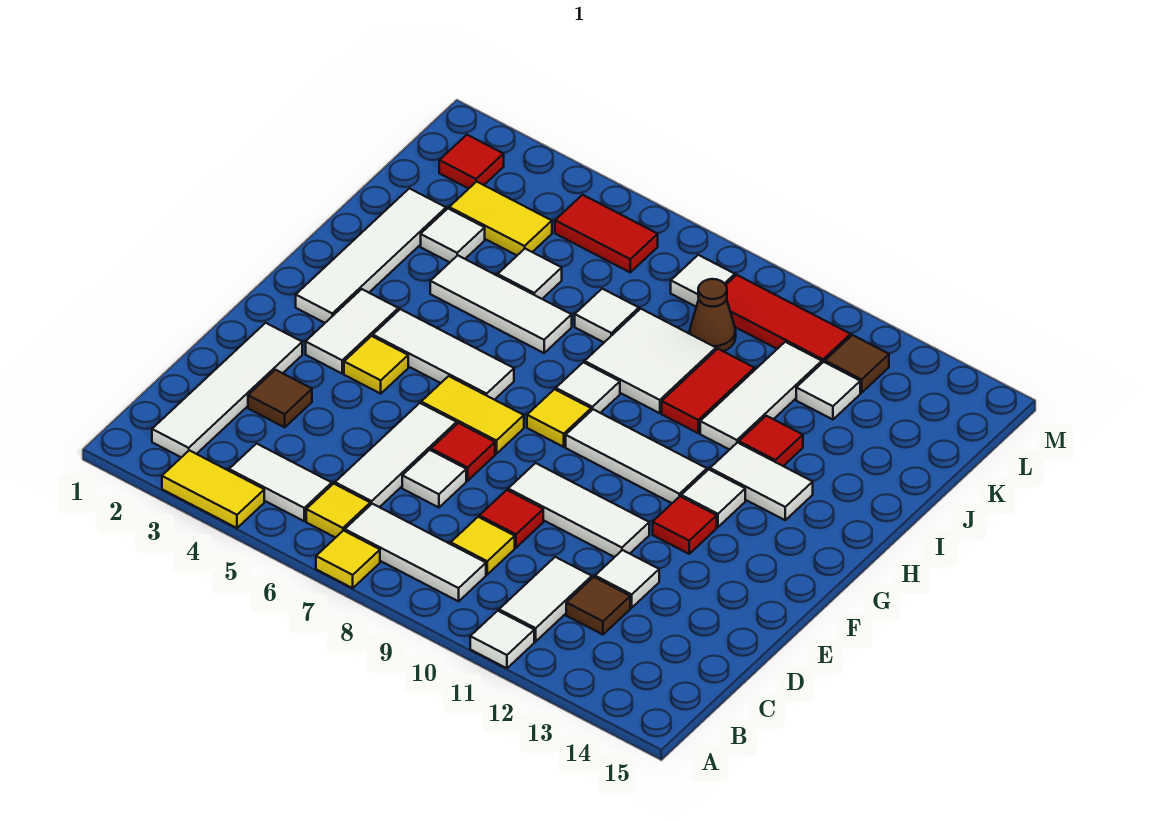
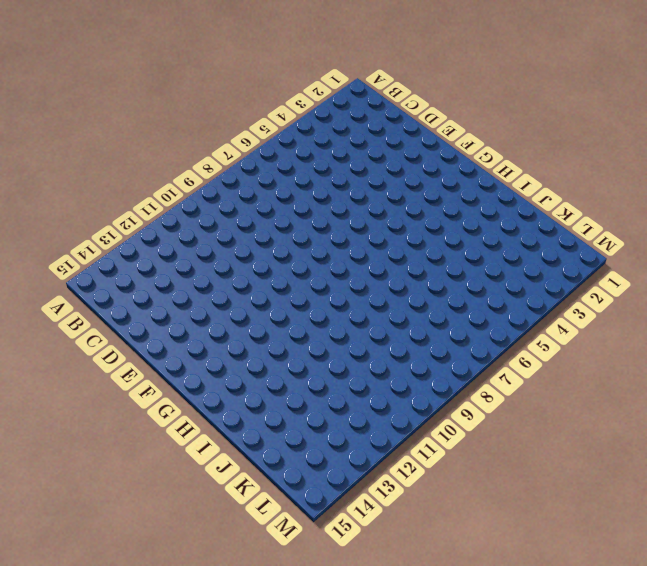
none -> yellow 1x2 tile [162,450,264,528]
none -> yellow 1x1 tile [316,531,380,588]
none -> white 1x1 tile [470,611,534,668]
none -> white 1x4 tile [152,323,302,457]

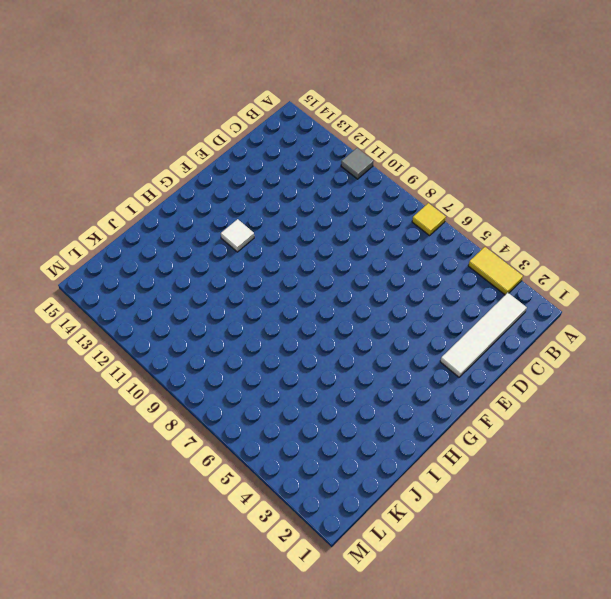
grey 1x1 tile [341,148,373,179] -> white 1x1 tile [470,611,534,668]
none -> white 1x2 tile [229,444,332,521]
none -> yellow 1x1 tile [306,484,370,538]
none -> white 1x3 tile [345,504,486,601]
none -> white 1x2 tile [499,557,592,641]

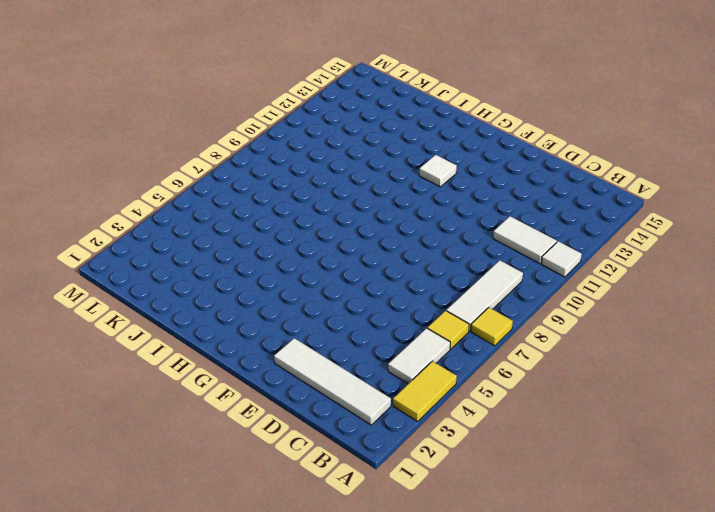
none -> white 1x3 tile [335,403,457,507]
none -> yellow 1x1 tile [451,517,515,574]
none -> brown 1x1 tile [566,577,630,635]
none -> brown 1x1 tile [248,370,312,427]

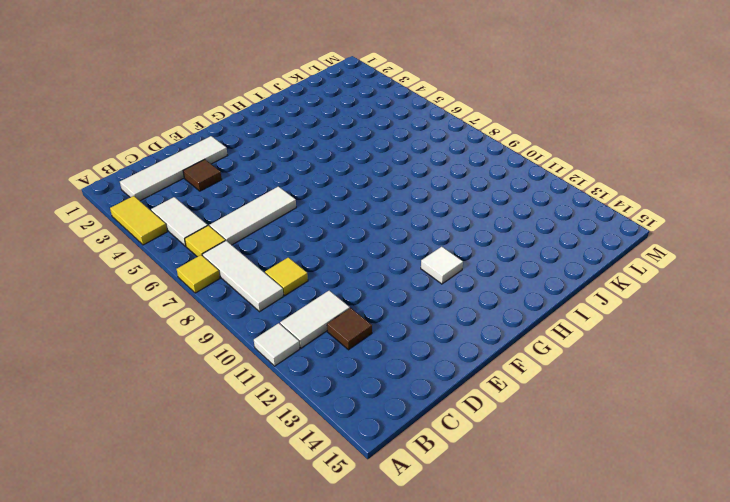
none -> white 1x1 tile [402,450,466,508]
none -> red 1x1 tile [479,490,543,548]
none -> white 1x1 tile [595,550,659,608]
none -> red 1x1 tile [431,423,495,481]

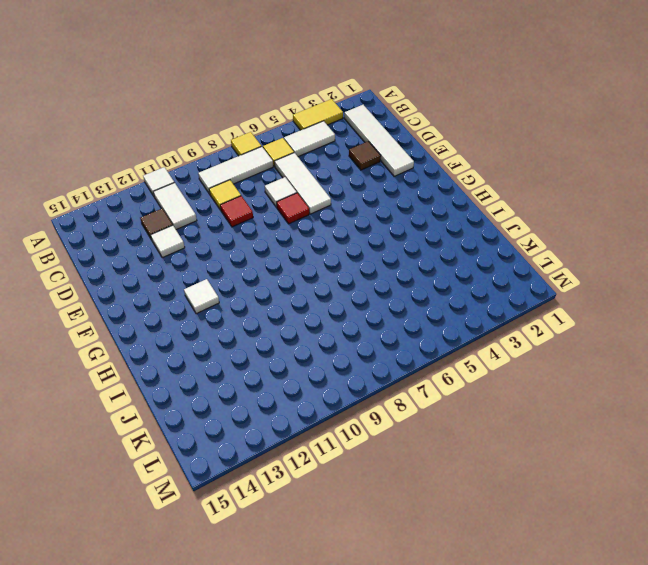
none -> white 1x3 tile [508,463,649,557]
none -> white 1x2 tile [306,289,398,373]
none -> yellow 1x1 tile [344,336,408,394]
none -> yellow 1x2 tile [421,376,524,454]

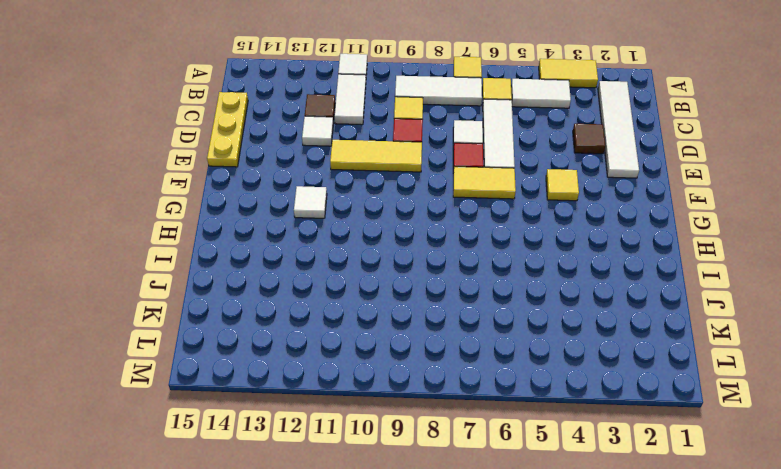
yellow 1x3 plate [207,92,248,167] -> none
yellow 1x3 tile [330,140,422,172] -> white 1x3 tile [508,463,649,557]
none -> white 1x2 tile [306,289,398,373]
none -> red 1x1 tile [653,496,717,554]
none -> white 1x4 tile [296,188,446,323]
none -> white 1x3 tile [373,309,514,400]

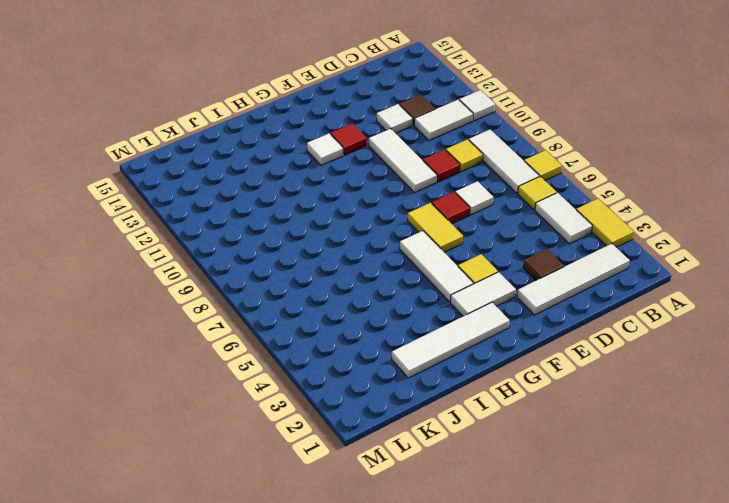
none -> white 1x3 tile [335,403,457,507]
none -> yellow 1x1 tile [527,389,591,447]
none -> white 1x3 tile [566,409,707,503]
none -> white 1x1 tile [556,362,620,413]

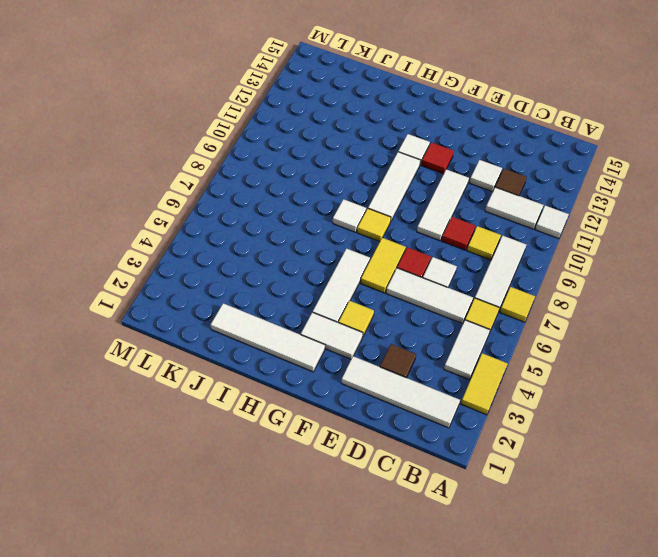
none -> white 1x2 tile [710,443,813,520]
none -> white 1x3 tile [430,255,572,353]
none -> white 2x2 tile [585,309,716,413]
none -> red 1x2 tile [662,349,755,433]

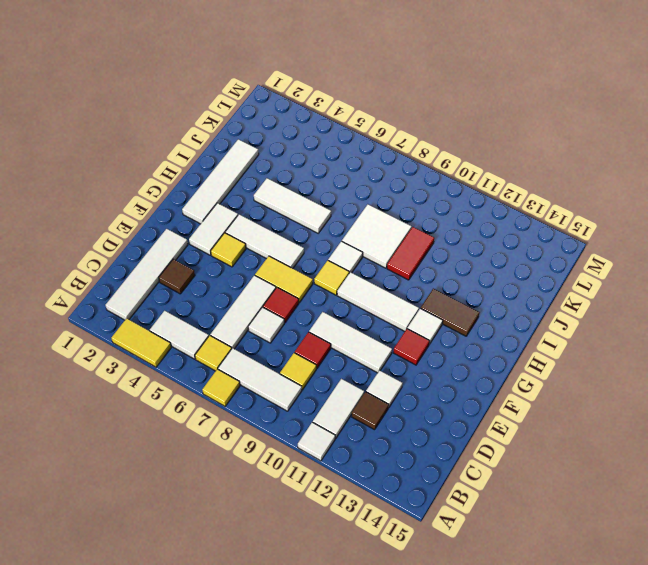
brown 1x2 tile [421,289,479,336] -> white 1x2 tile [710,443,813,520]
none -> white 1x3 tile [700,342,822,450]
none -> red 1x1 tile [739,416,803,466]
none -> white 1x1 tile [421,209,485,262]
none -> white 1x1 tile [498,249,562,299]

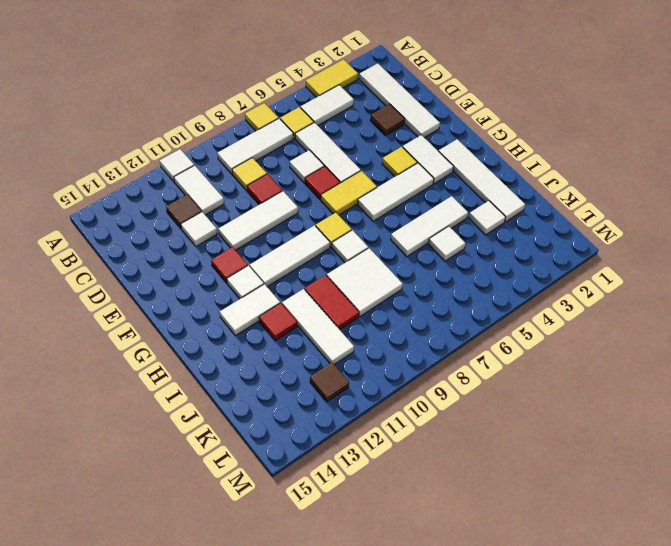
none -> white 1x1 tile [575,289,639,342]
none -> yellow 1x2 tile [449,182,552,255]
none -> brown 1x1 cone [690,279,736,351]
none -> white 1x1 tile [796,362,860,420]

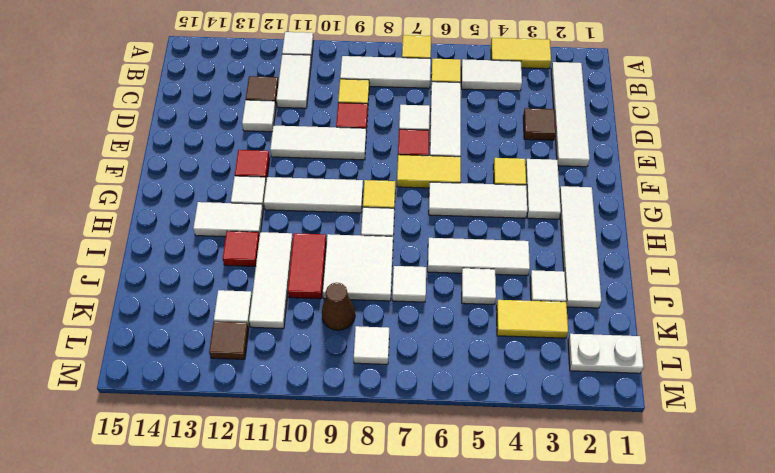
white 1x2 plate [568,334,643,373] -> red 1x1 tile [439,135,504,189]
none -> red 1x2 tile [555,195,658,272]
none -> red 1x3 tile [726,275,851,363]

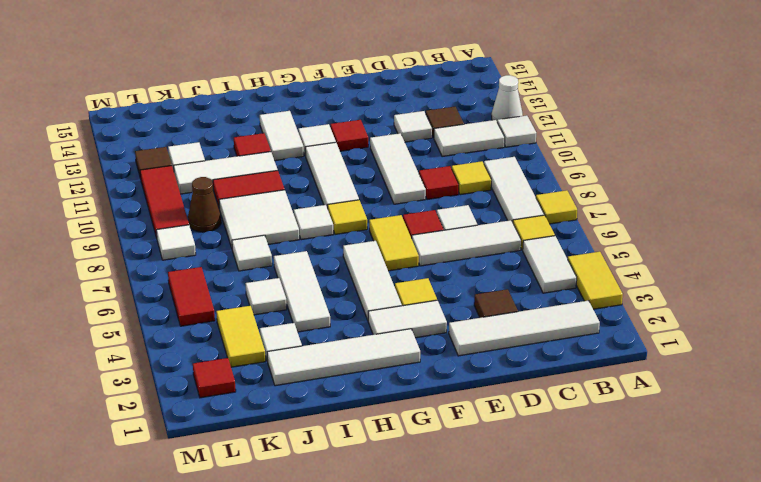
white 1x1 cone [492,75,523,121] -> none

